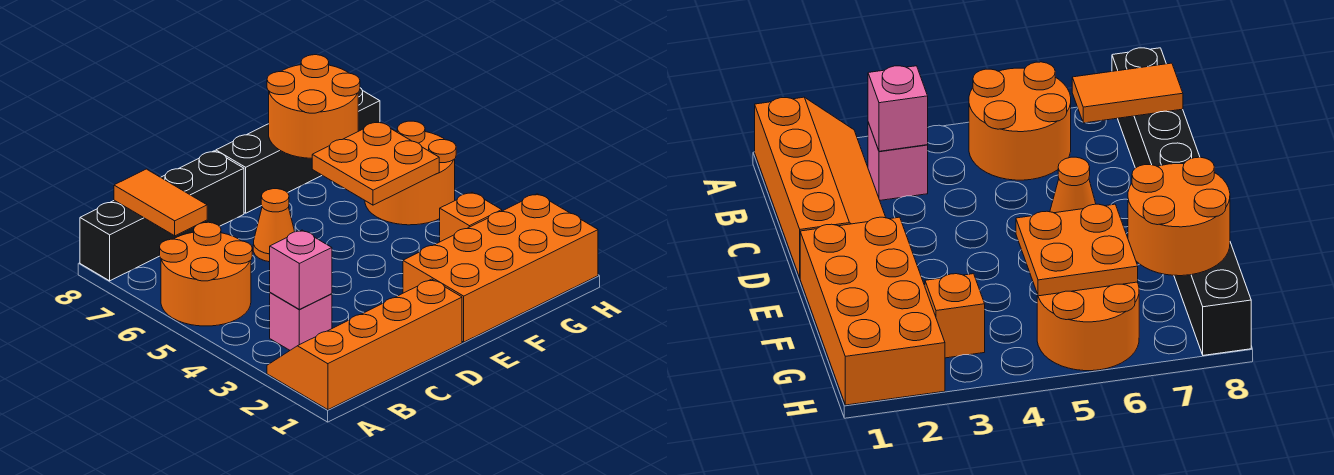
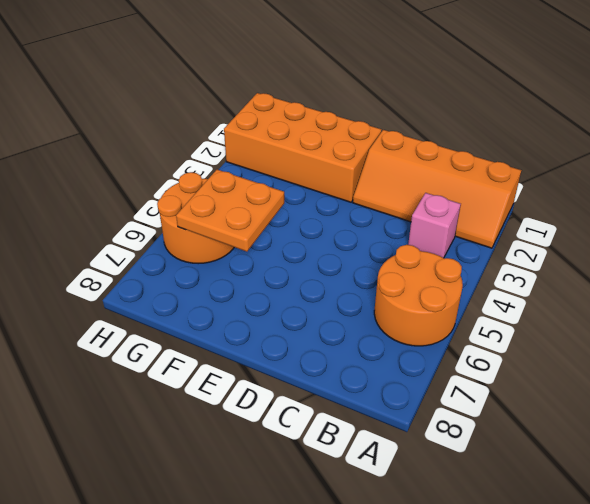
none -> black 1x4 brick [80,151,244,281]
none -> orange 1x1 cone [253,189,295,262]
none -> black 1x4 brick [216,88,380,213]

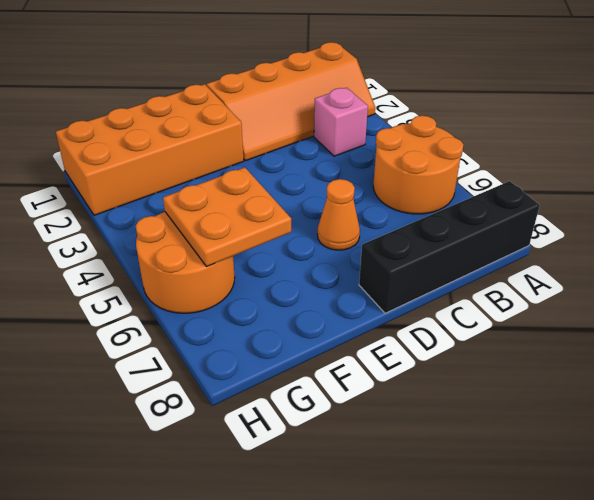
none -> black 1x4 brick [216,88,380,213]
none -> orange 1x1 brick [440,192,502,242]
none -> pink 1x1 brick [270,230,332,309]

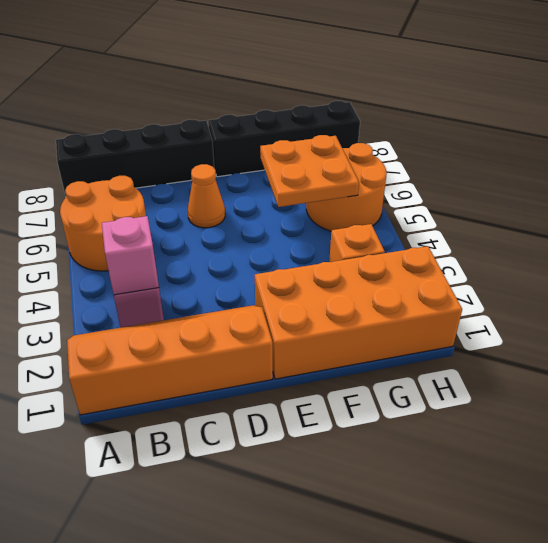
none -> orange 1x2 tile [114,169,207,236]
none -> orange 2x2 round brick [267,55,360,158]

